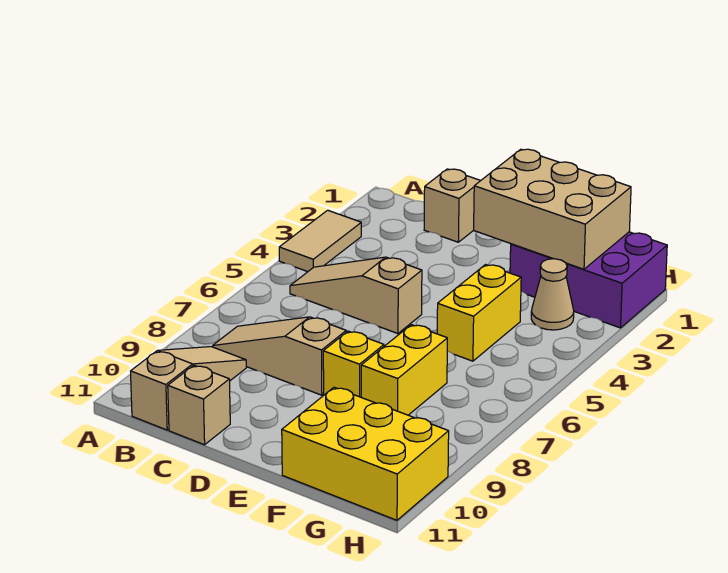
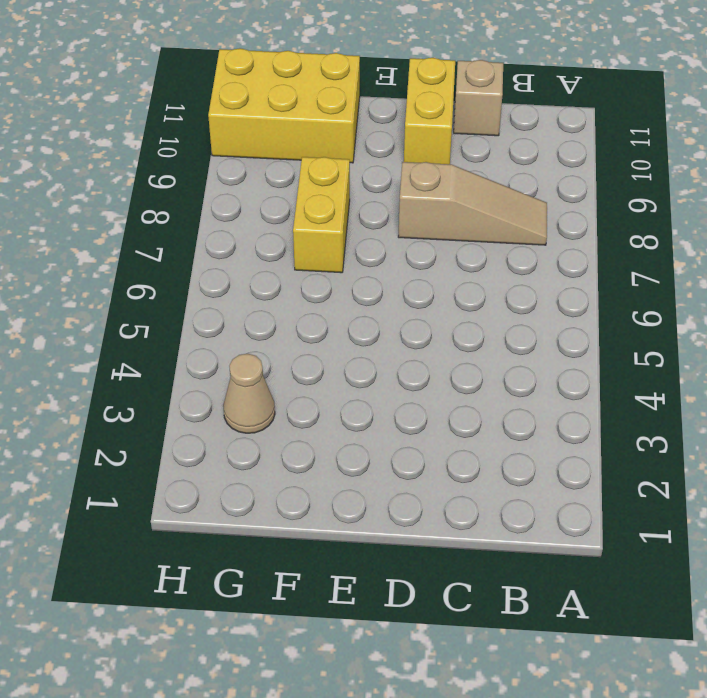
yellow 1x2 brick [404,58,455,164] -> yellow 1x2 brick moved to [437,265,521,361]
none -> tan 1x2 tile [279,210,361,272]
none -> tan 1x3 slope [290,257,422,334]
none -> tan 1x3 slope [131,347,246,430]

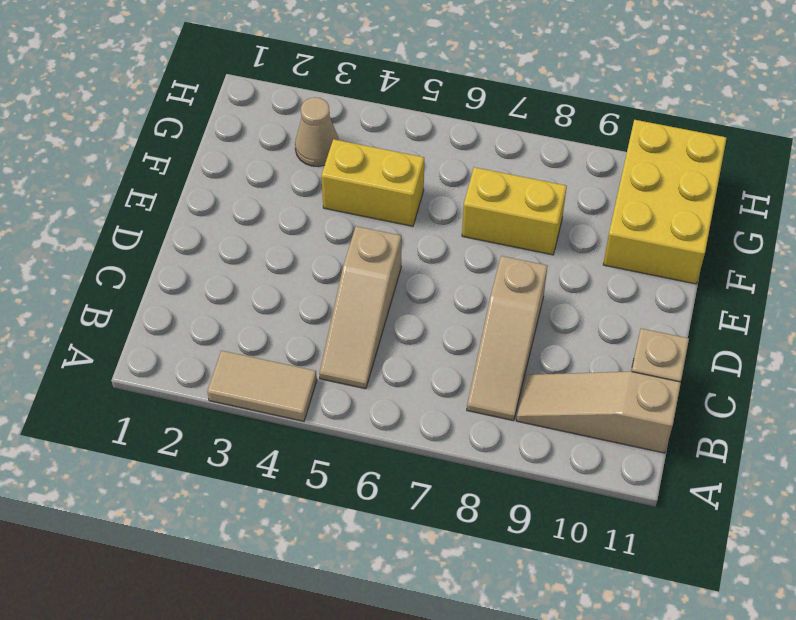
none -> tan 1x1 brick [424,169,481,242]
none -> yellow 1x1 brick [323,331,384,397]
none -> purple 2x3 brick [510,232,667,328]

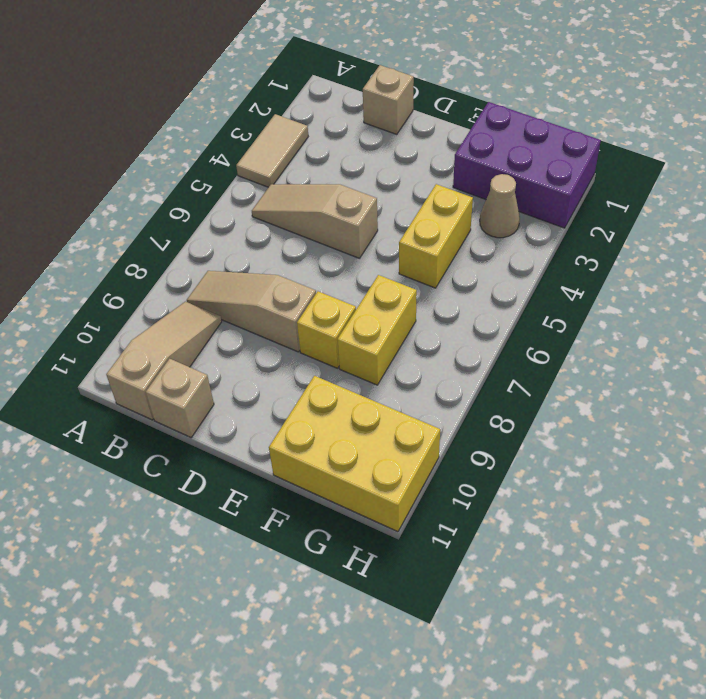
none -> tan 2x3 brick [474,149,631,269]

